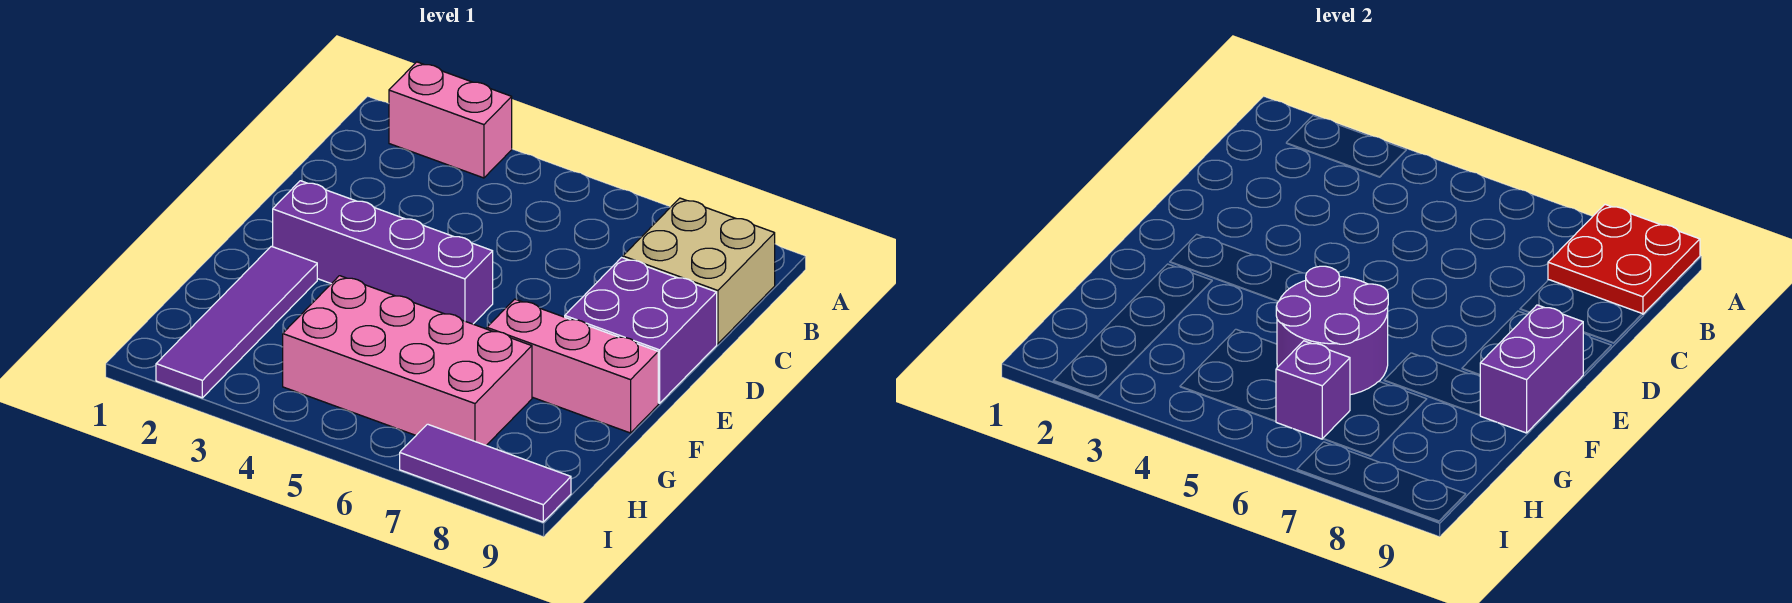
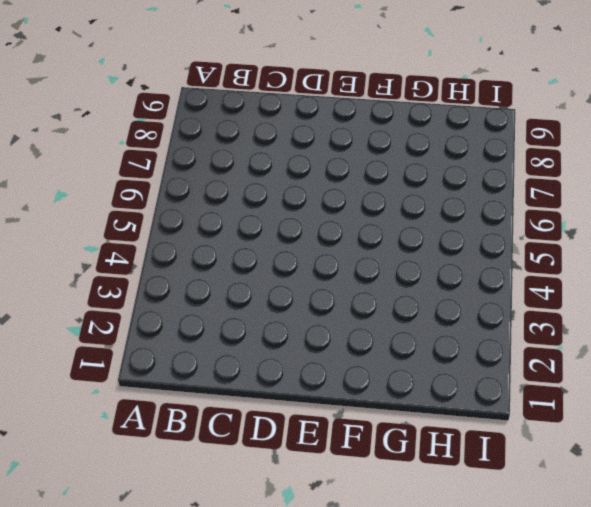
none -> pink 1x2 brick [389,62,512,178]
none -> tan 2x2 brick [623,198,775,344]
none -> purple 2x2 brick [565,258,717,403]

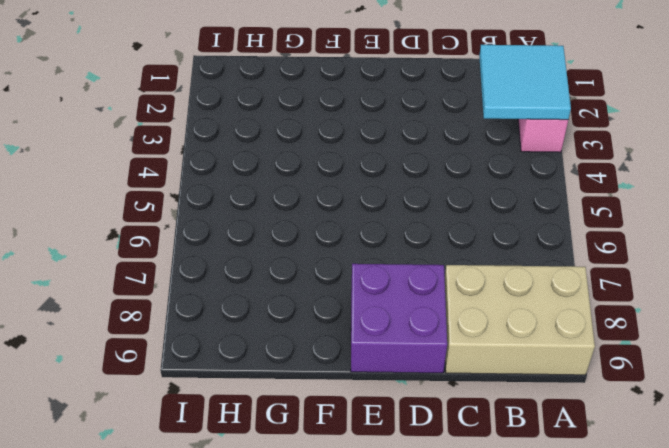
cyan 2x2 tile [479,45,571,120] -> none
tan 2x3 brick [445,265,595,375] -> tan 2x2 brick [623,198,775,344]
none -> purple 1x4 brick [272,181,493,324]
none -> purple 1x4 tile [156,246,317,398]
none -> pink 1x3 brick [487,299,658,433]

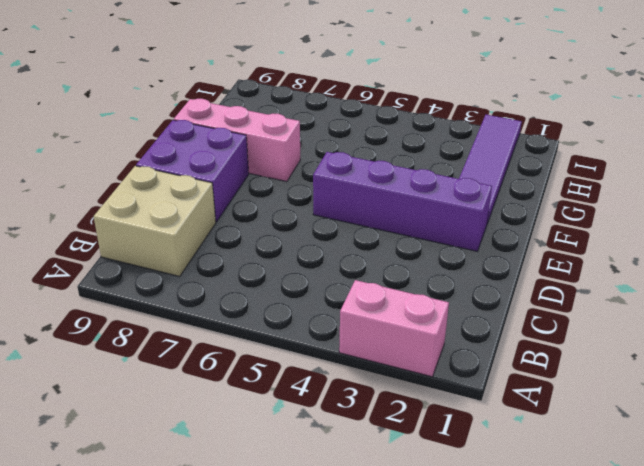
none -> pink 2x4 brick [283,276,532,445]
none -> purple 1x3 tile [400,424,571,522]
none -> red 2x2 plate [1548,205,1700,314]

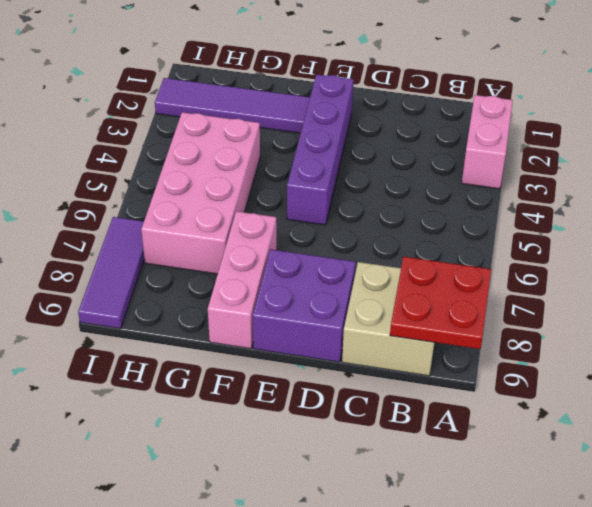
none -> purple 1x2 brick [1480,305,1583,433]
none -> purple 2x2 round brick [1276,266,1388,395]
none -> purple 1x1 brick [1276,341,1350,439]

